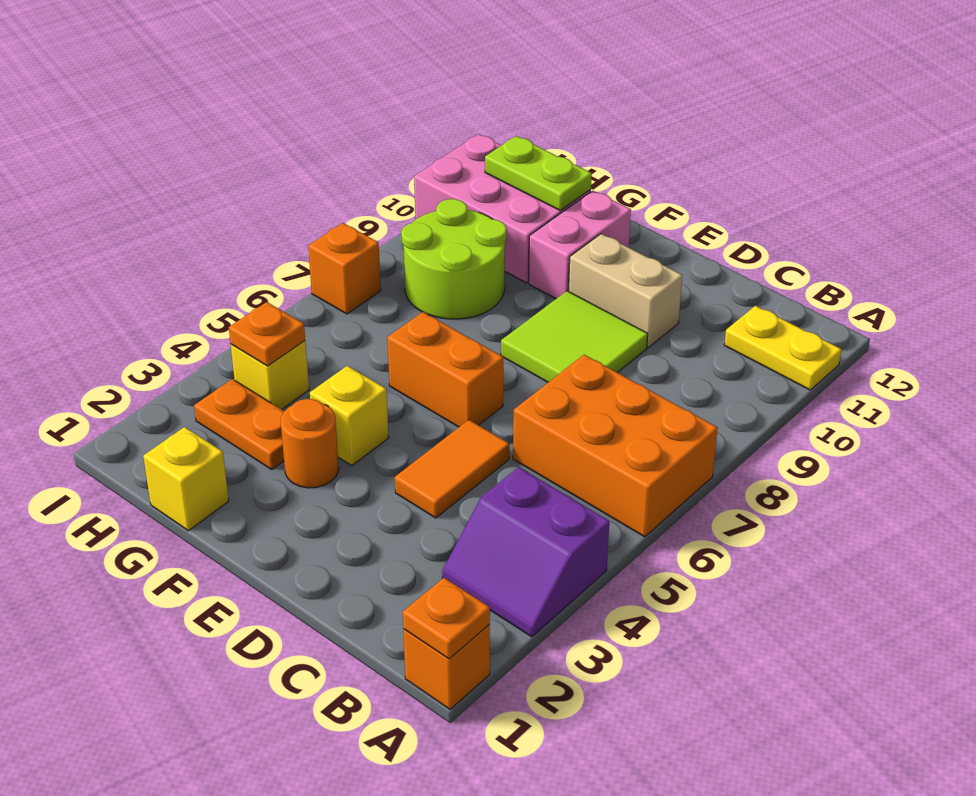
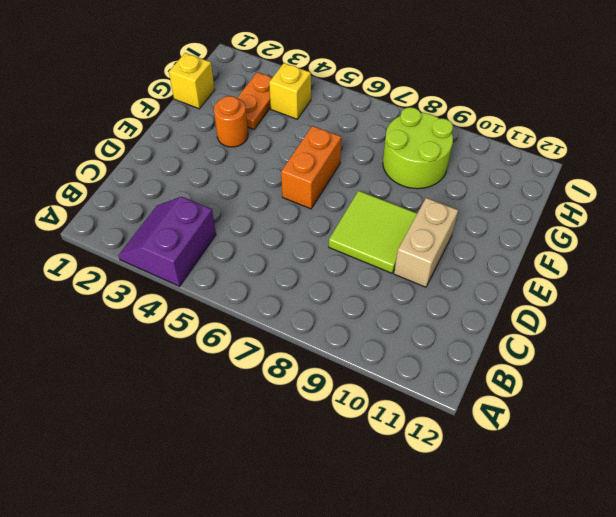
none -> orange 1x1 brick [403,624,490,709]
none -> orange 2x3 brick [513,355,717,537]
none -> yellow 1x2 plate [724,306,841,390]

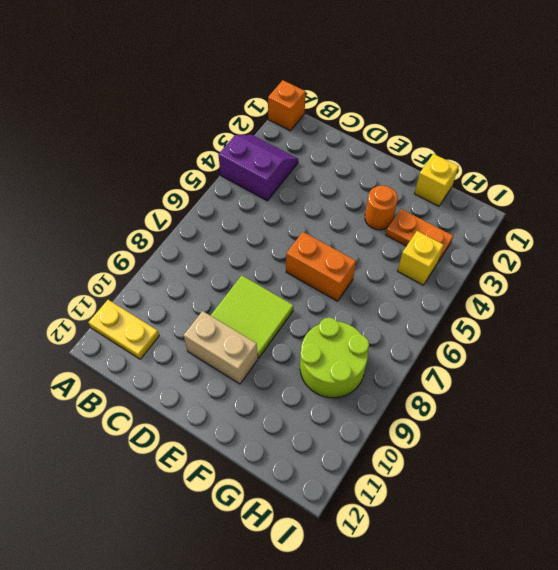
none -> orange 2x3 brick [513,355,717,537]
none -> orange 1x2 tile [395,420,509,518]
none -> yellow 1x1 brick [310,366,388,466]

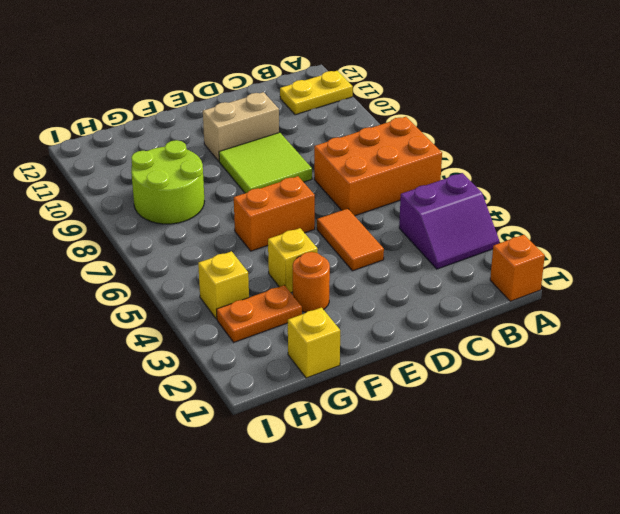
none -> pink 1x2 brick [529,191,631,299]
none -> pink 2x3 brick [414,134,591,283]
none -> orange 1x1 brick [308,223,381,314]

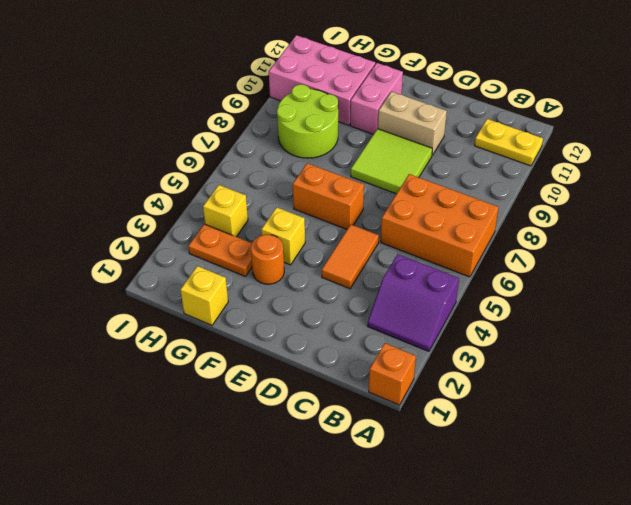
none -> orange 1x1 brick [308,223,381,314]
none -> orange 1x1 plate [403,578,490,659]
none -> lime 1x2 plate [485,136,592,210]

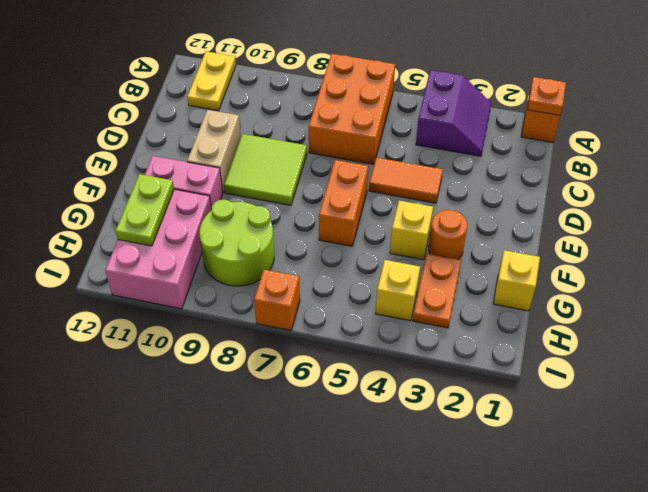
none -> orange 1x1 plate [229,302,305,366]

